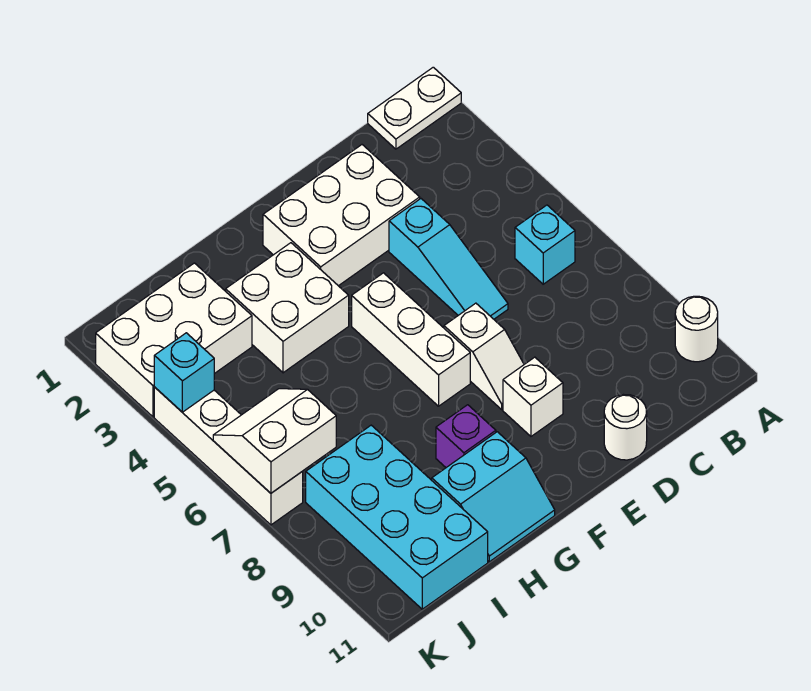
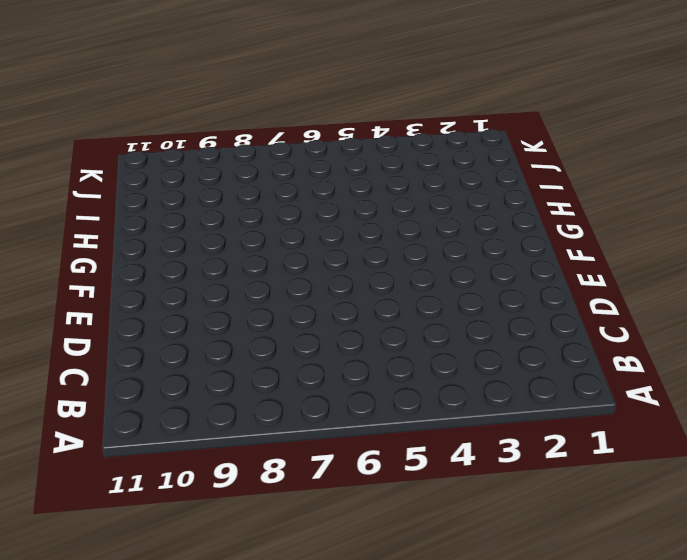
none -> white 1x2 plate [368,67,461,149]
none -> white 1x1 round brick [675,296,718,362]
none -> cyan 1x1 brick [515,205,575,284]

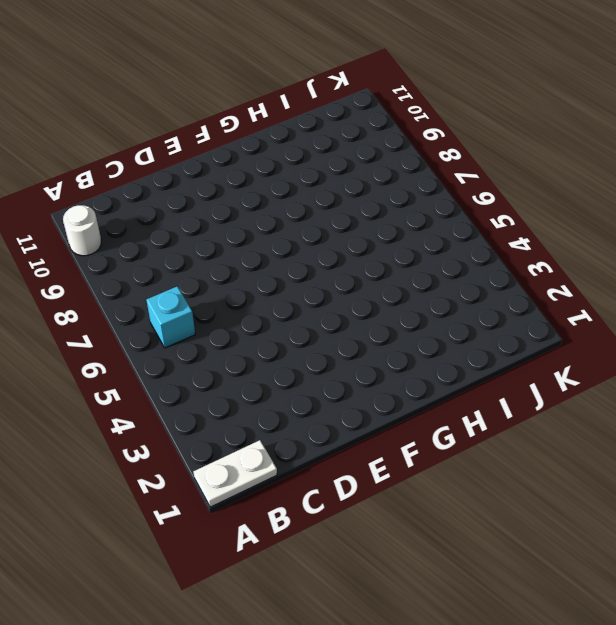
none -> white 2x3 brick [263,145,420,286]
none -> cyan 1x3 slope [389,199,508,319]
none -> white 1x1 round brick [604,395,647,460]

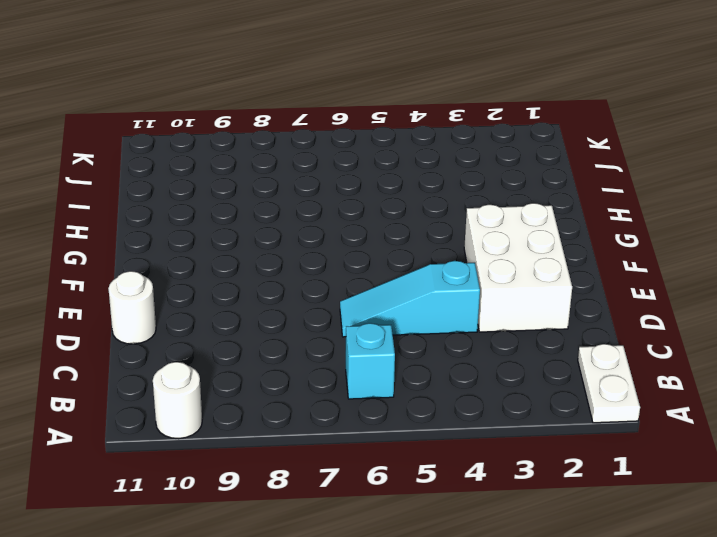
none -> white 1x2 slope [444,303,524,409]
none -> white 1x1 brick [503,357,563,436]
none -> white 1x3 brick [352,273,470,406]

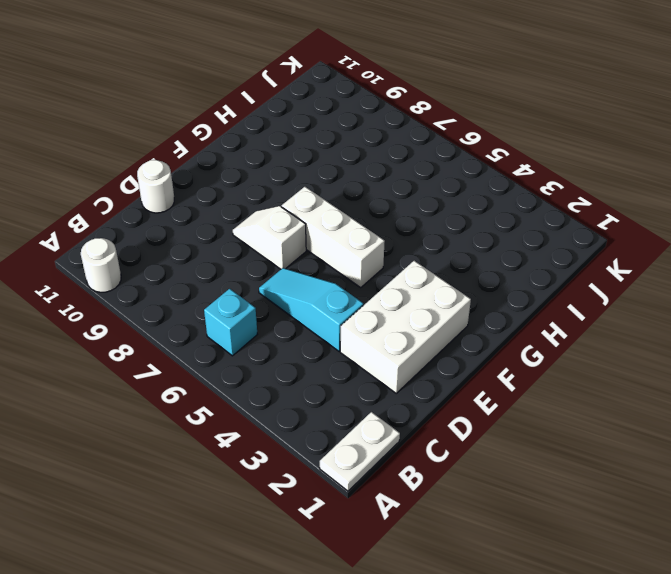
none -> white 1x1 brick [503,357,563,436]
none -> white 2x2 brick [226,243,349,373]
none -> purple 1x1 brick [436,405,496,467]

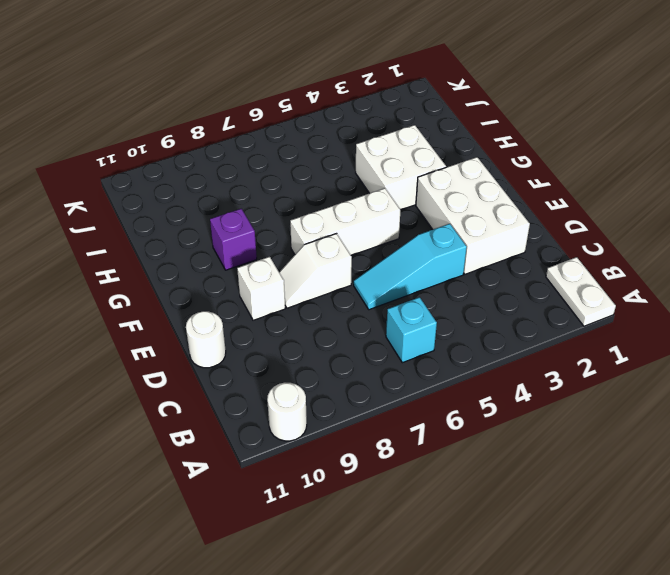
none -> cyan 2x2 slope [432,432,555,562]
none -> white 2x3 brick [96,263,252,417]
none -> cyan 2x4 brick [306,425,488,609]

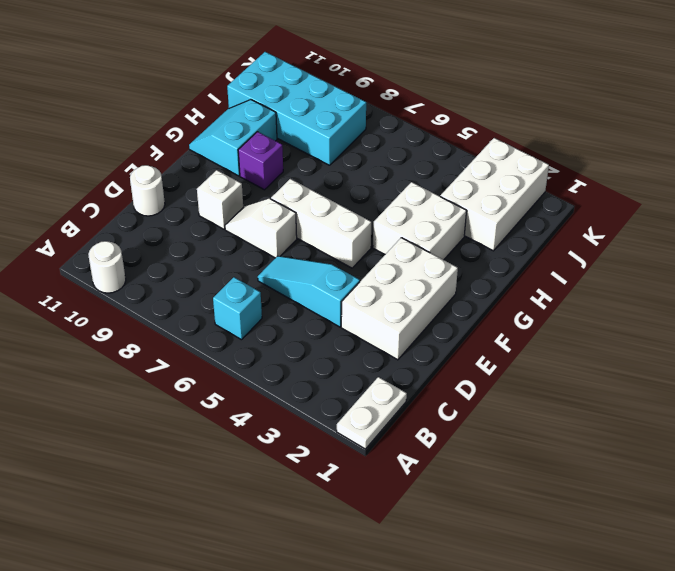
none -> white 1x4 brick [154,387,303,525]
none -> white 2x2 slope [213,389,336,493]
none -> cyan 1x1 brick [154,333,214,412]

